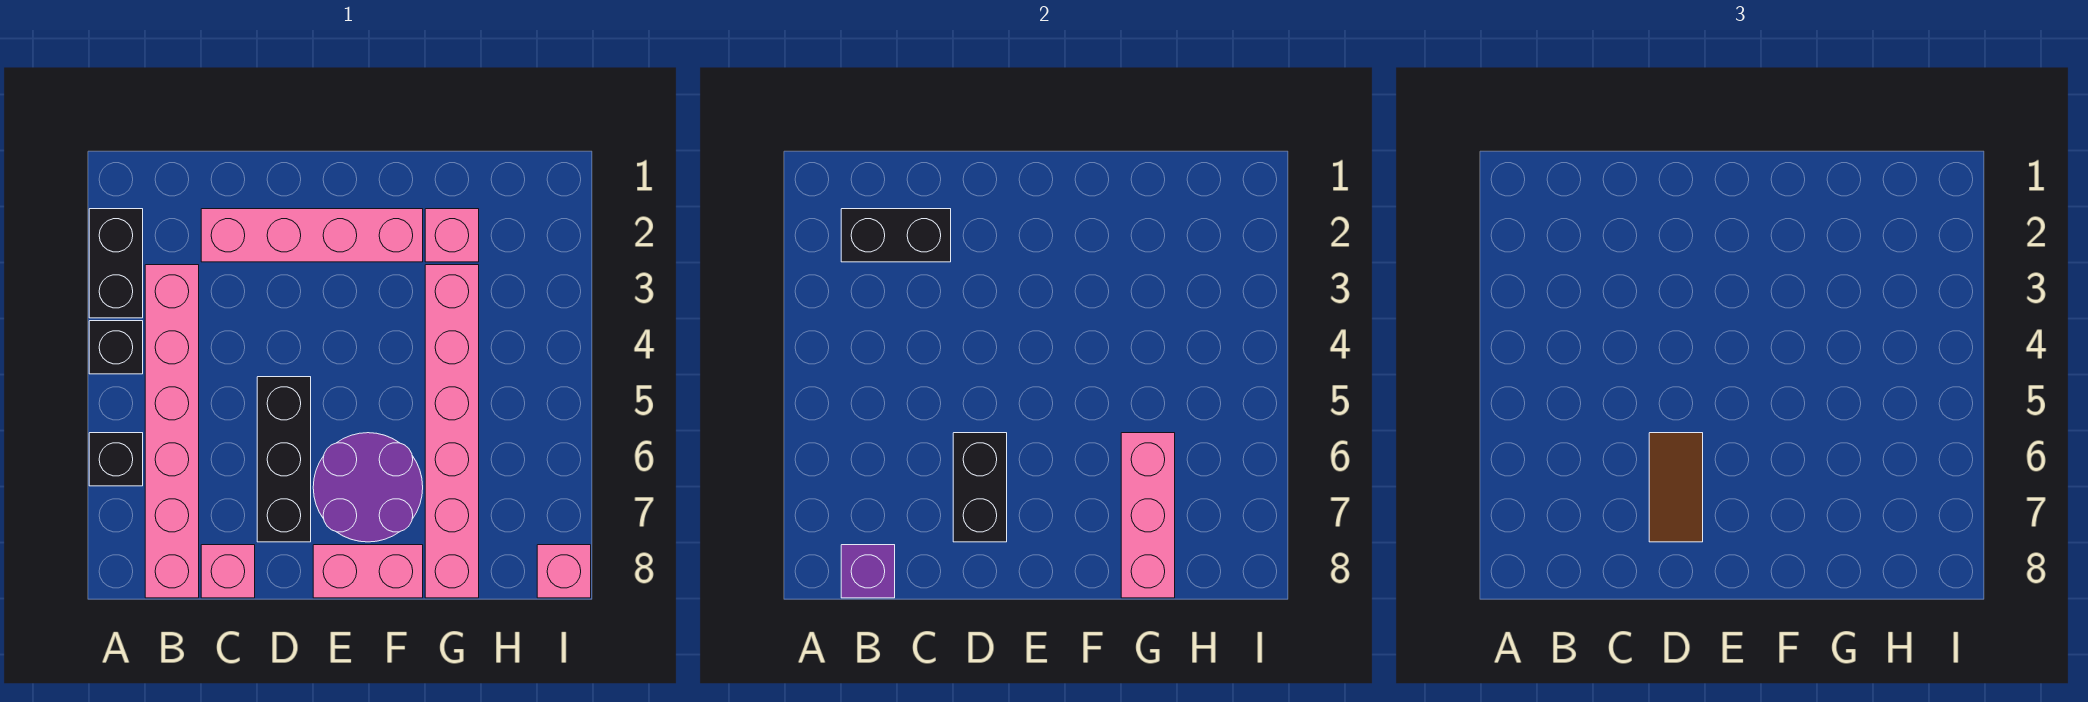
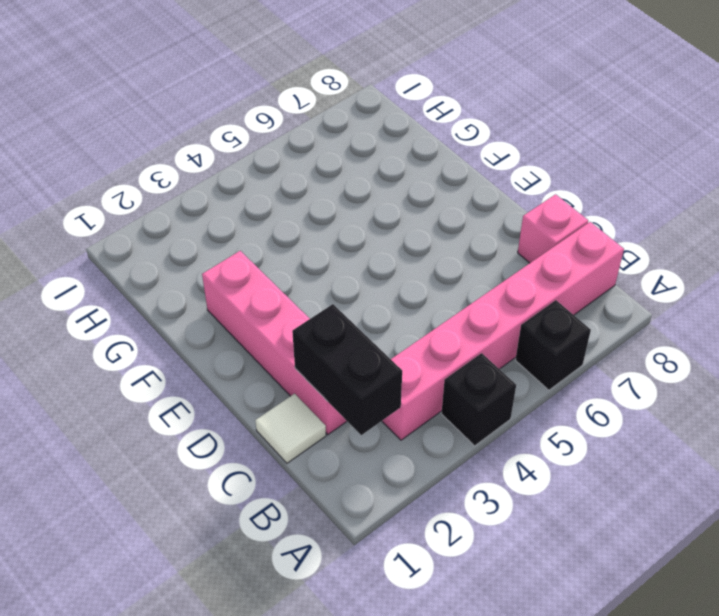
white 1x1 tile [255,394,326,463] -> none
none -> black 1x2 brick [89,209,143,318]
none -> black 1x3 brick [257,377,311,542]
none -> purple 2x2 round brick [313,433,423,542]

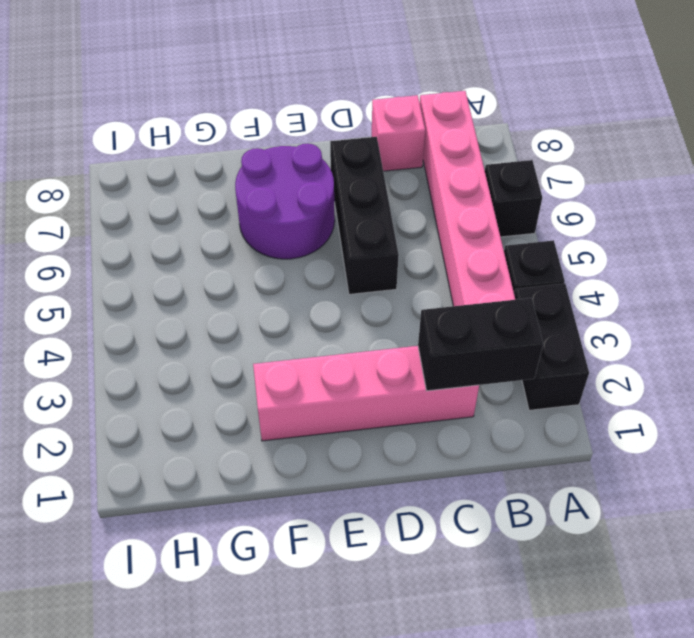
none -> pink 1x2 brick [313,545,423,598]
none -> pink 1x1 brick [425,209,479,262]
none -> pink 1x6 brick [425,265,479,598]

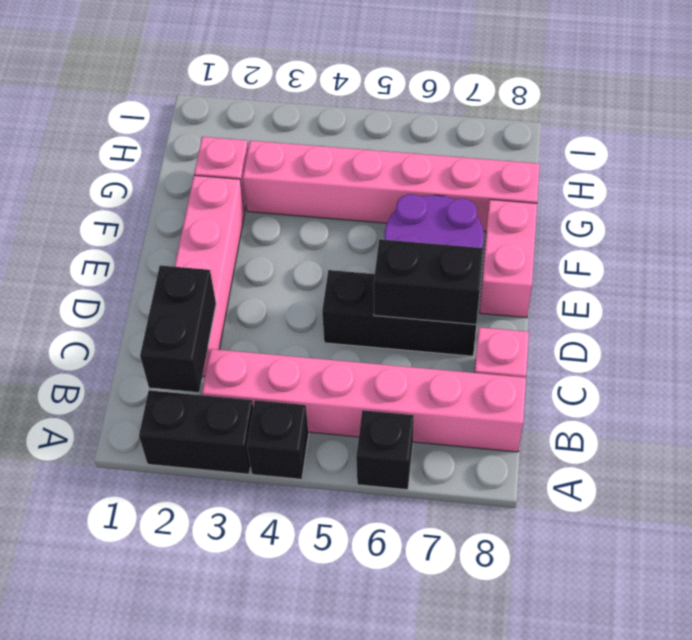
none -> pink 1x1 brick [537,545,591,598]
none -> purple 1x1 brick [841,545,895,598]
none -> pink 1x3 brick [1121,433,1175,598]

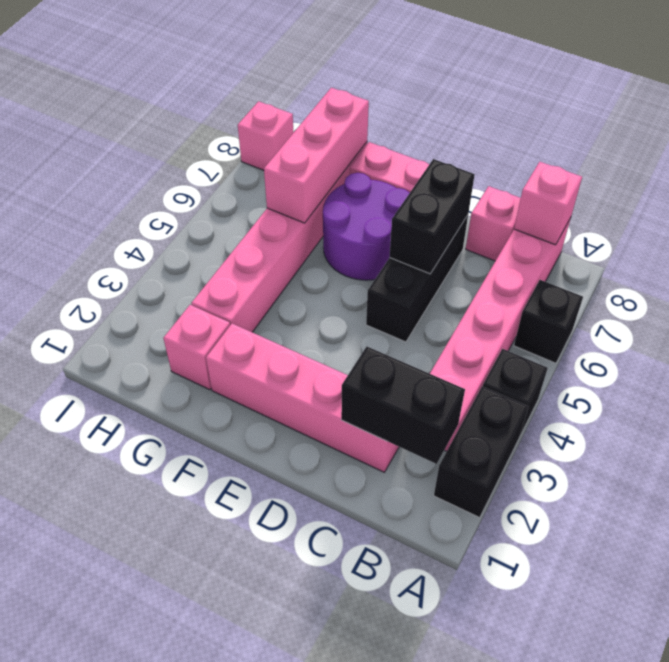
pink 1x1 brick [514,162,582,245] -> purple 1x1 brick [841,545,895,598]
none -> brown 1x2 tile [1649,433,1703,542]

